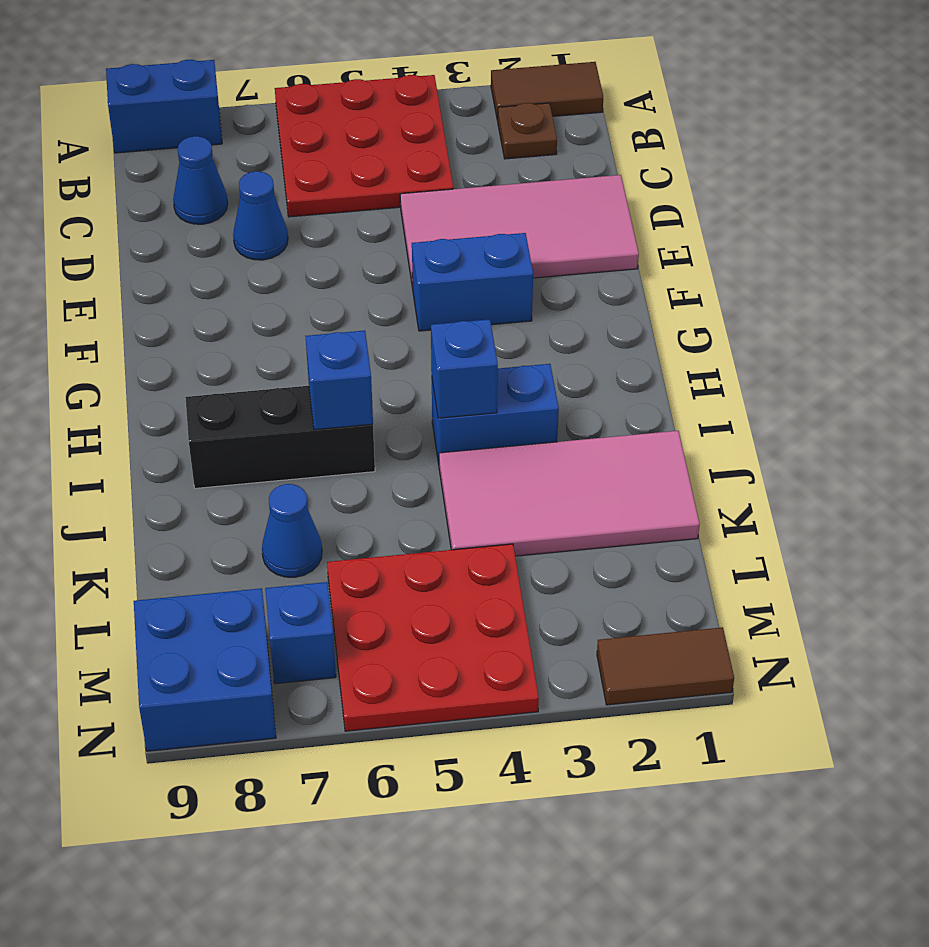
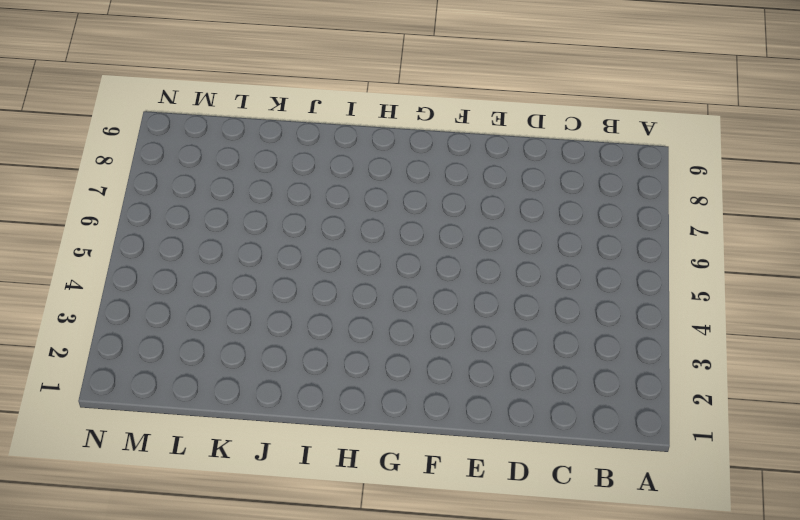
none -> brown 1x2 tile [491,62,603,121]
none -> red 3x3 plate [275,75,453,217]
none -> blue 1x2 brick [106,60,222,153]

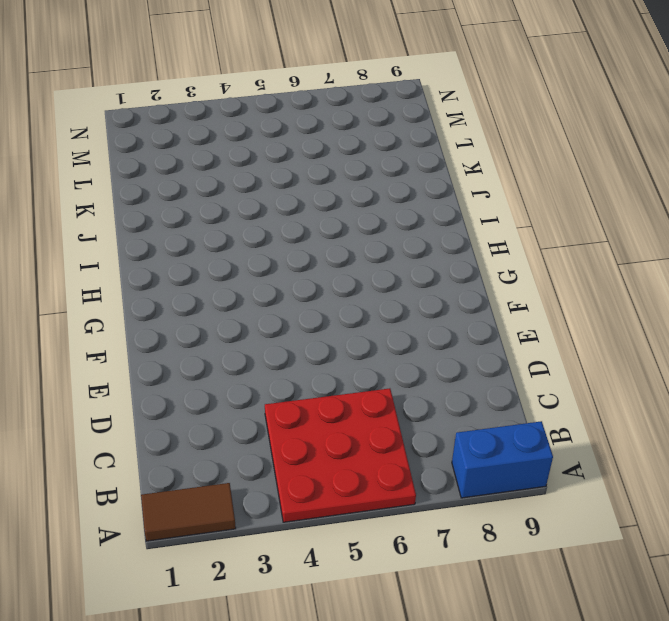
none -> brown 1x1 plate [498,103,557,159]
none -> blue 1x1 cone [173,136,228,224]
none -> pink 2x4 tile [400,175,639,288]

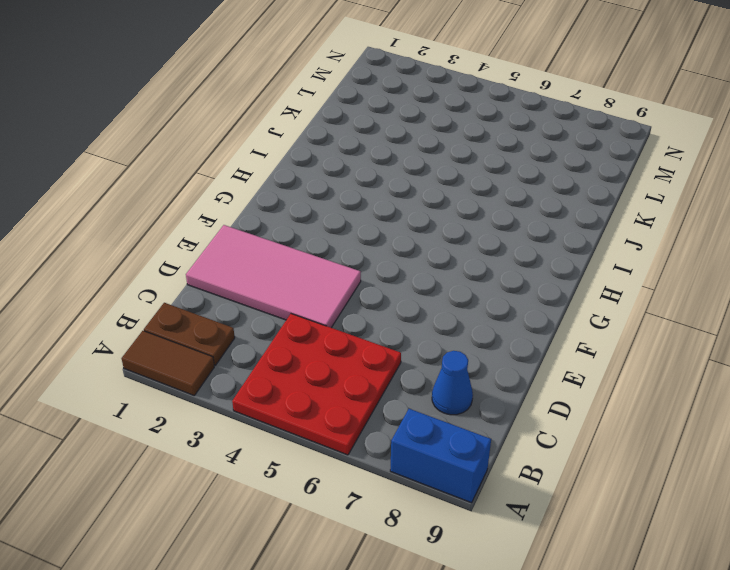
brown 1x2 plate [144,303,235,365] -> brown 1x1 plate [498,103,557,159]
none -> blue 1x1 cone [233,171,288,260]
none -> blue 1x2 brick [412,233,533,331]
none -> blue 1x2 brick [432,364,559,464]

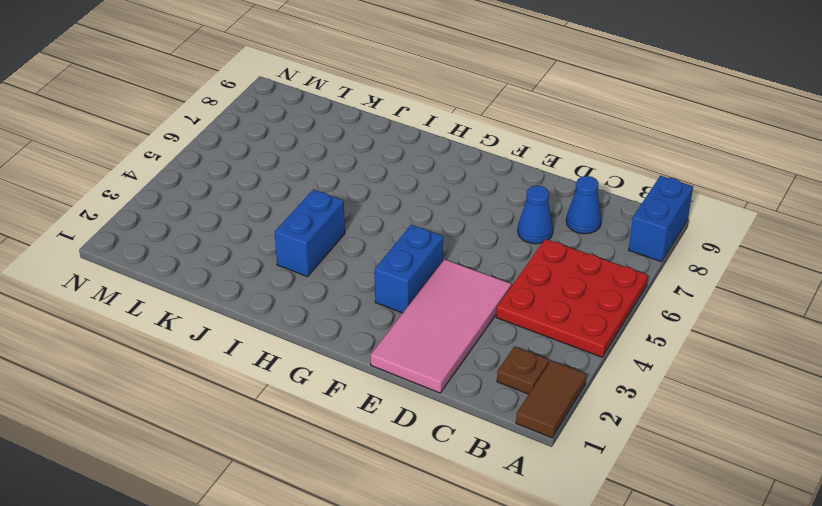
none -> black 1x3 brick [185,386,375,488]
none -> pink 2x4 tile [439,431,700,556]
none -> blue 1x1 cone [262,484,322,577]

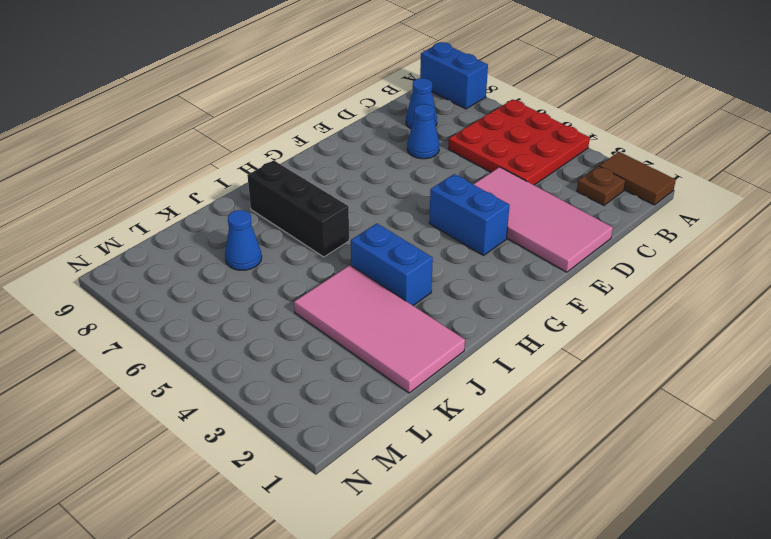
none -> red 3x3 plate [327,544,539,731]
none -> blue 1x1 brick [265,582,336,684]
none -> blue 2x2 brick [134,588,276,751]

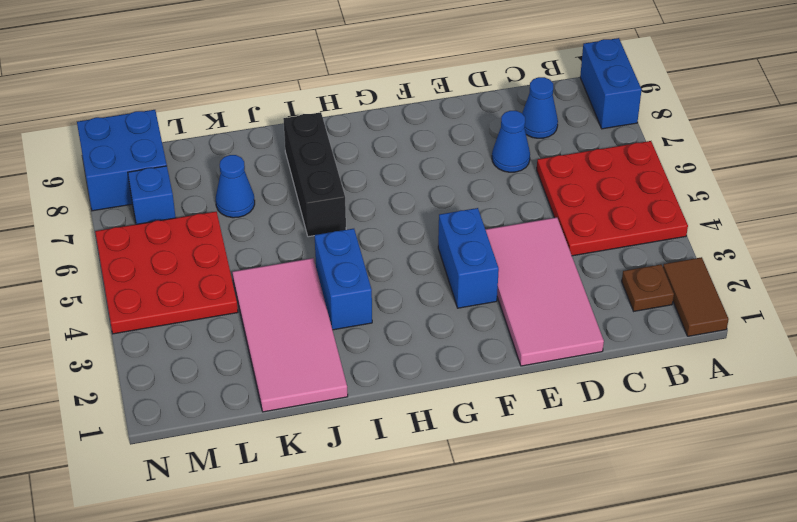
none -> brown 1x2 tile [597,627,734,705]
none -> blue 1x1 brick [431,319,498,418]
none -> blue 1x1 brick [306,331,373,430]

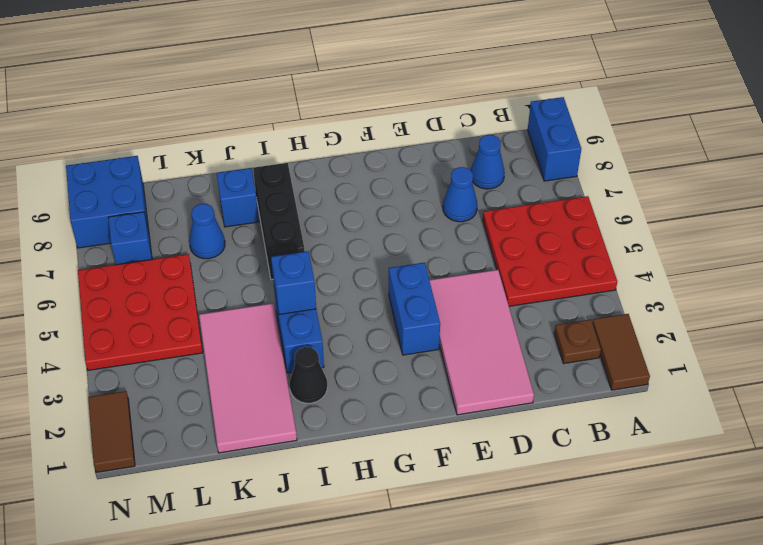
black 1x1 cone [290,347,327,403] -> none
blue 1x1 brick [217,168,259,227] -> blue 1x1 brick moved to [306,331,373,430]

